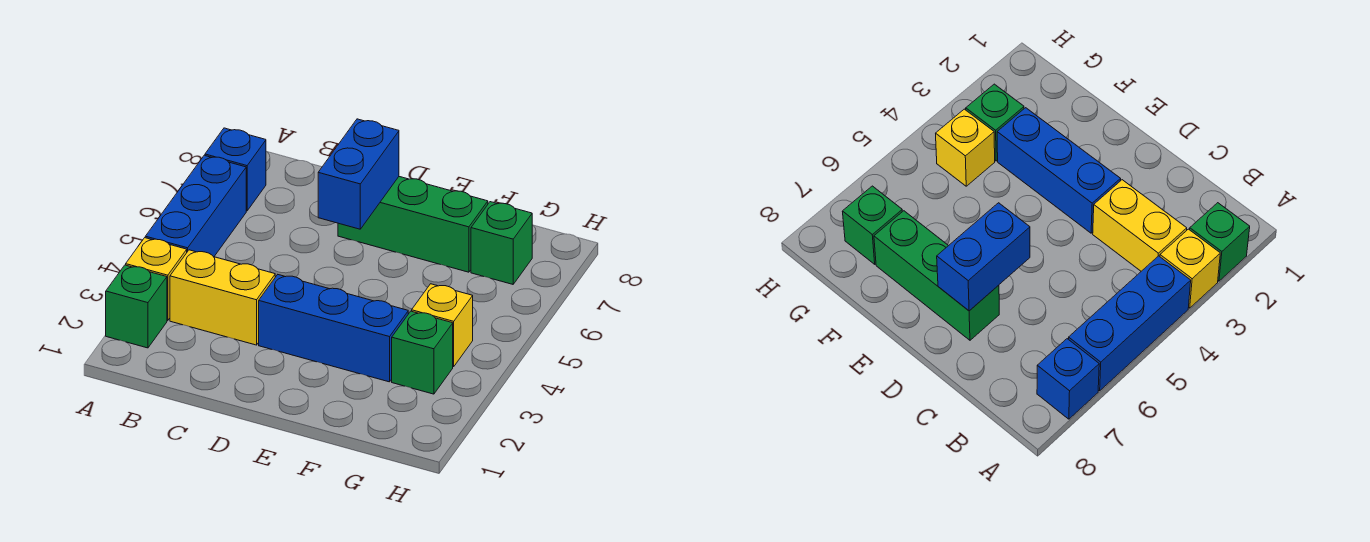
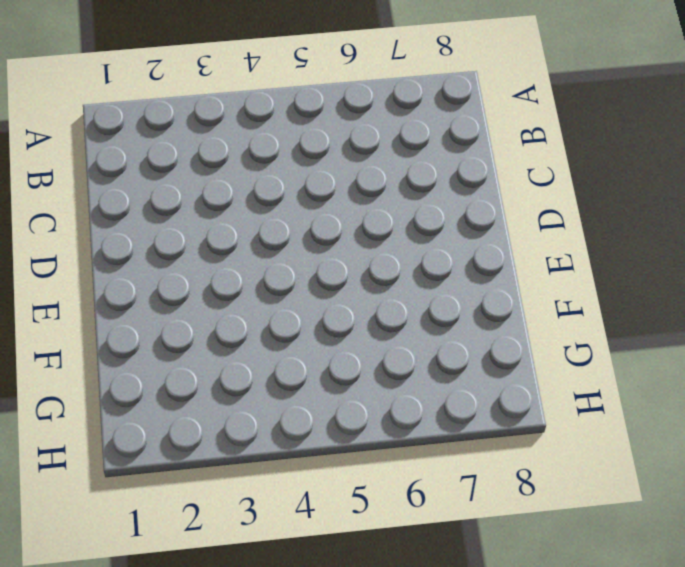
none -> green 1x1 brick [106,265,167,348]
none -> yellow 1x1 brick [126,238,187,321]

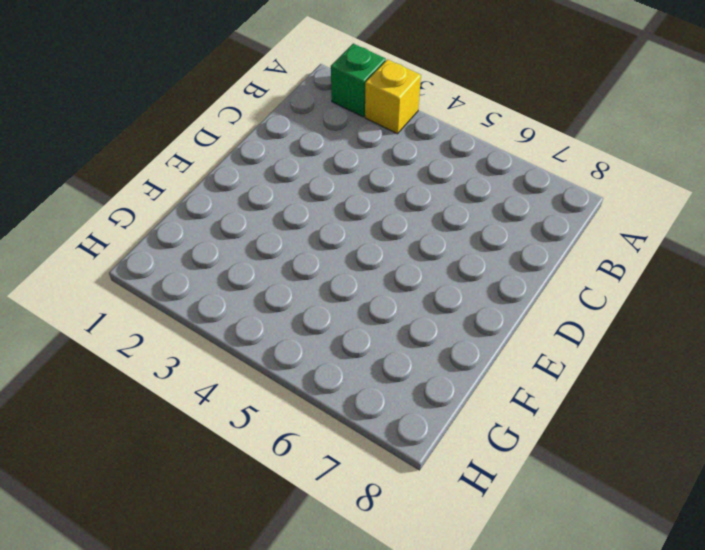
none -> blue 1x3 brick [145,155,246,257]
none -> blue 1x1 brick [205,128,266,211]

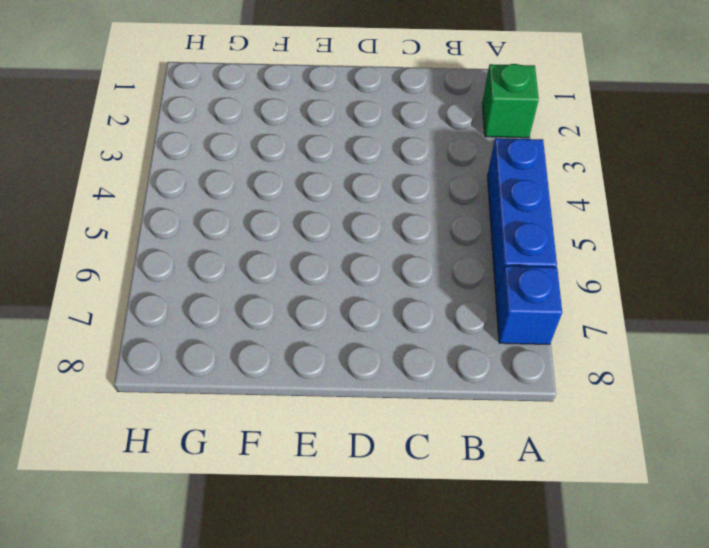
none -> yellow 1x1 brick [126,238,187,321]
none -> yellow 1x2 brick [170,250,275,345]

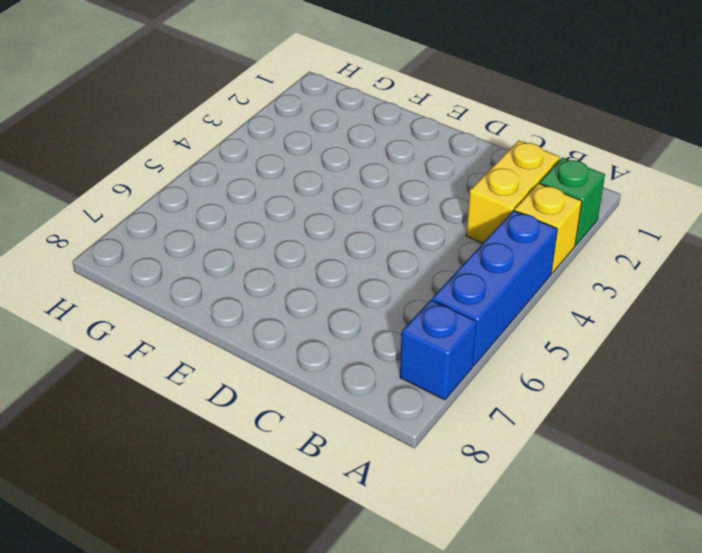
yellow 1x2 brick [466,140,560,243] -> yellow 1x2 brick turned to [170,250,275,345]
none -> blue 1x3 brick [259,275,408,382]
none -> green 1x3 brick [338,177,488,272]

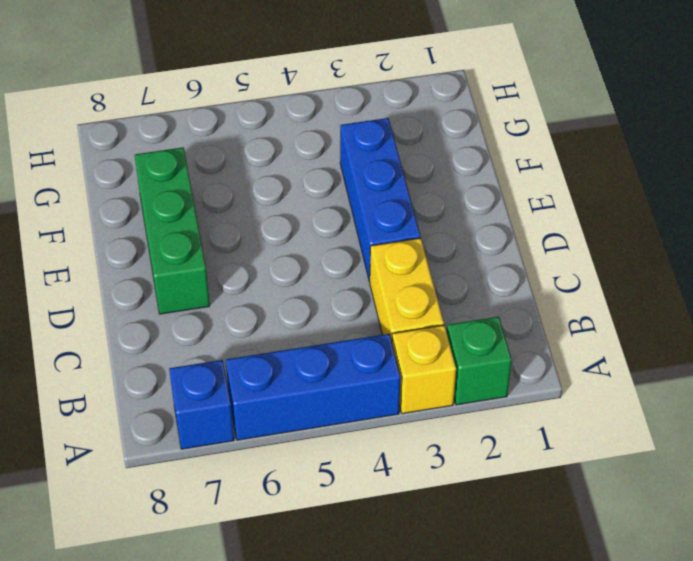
none -> green 1x1 brick [392,311,453,394]
none -> yellow 1x1 brick [412,284,473,367]

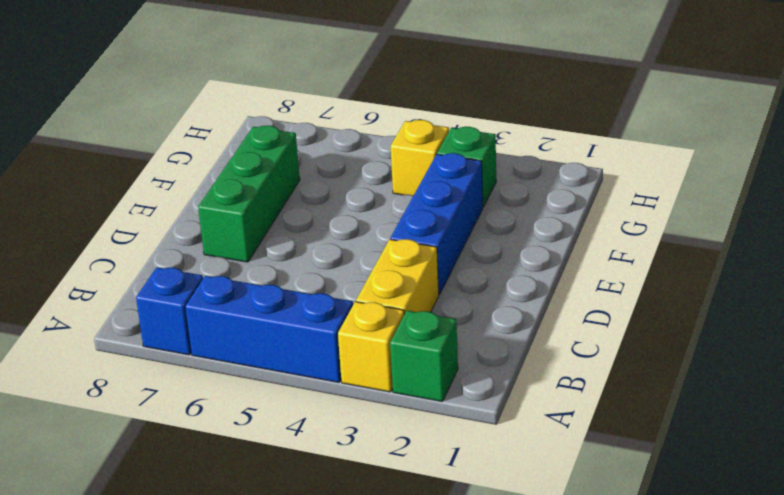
none -> green 1x1 brick [471,202,532,284]
none -> blue 1x2 brick [318,119,399,229]

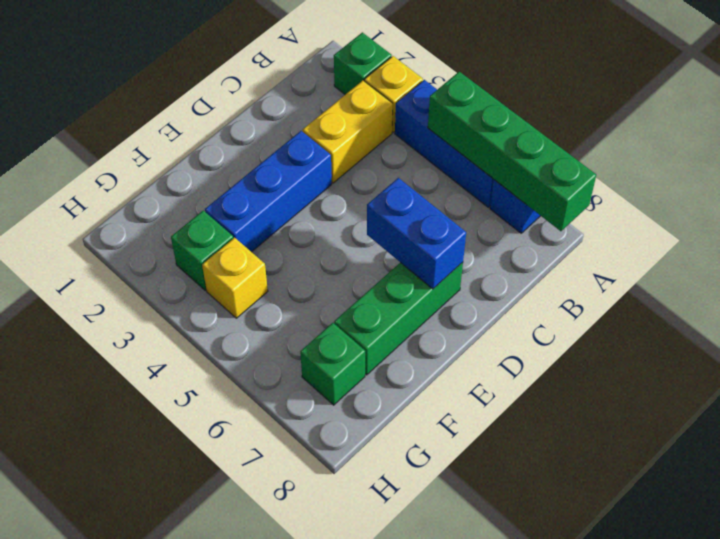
green 1x4 brick [428,72,596,231] -> none

